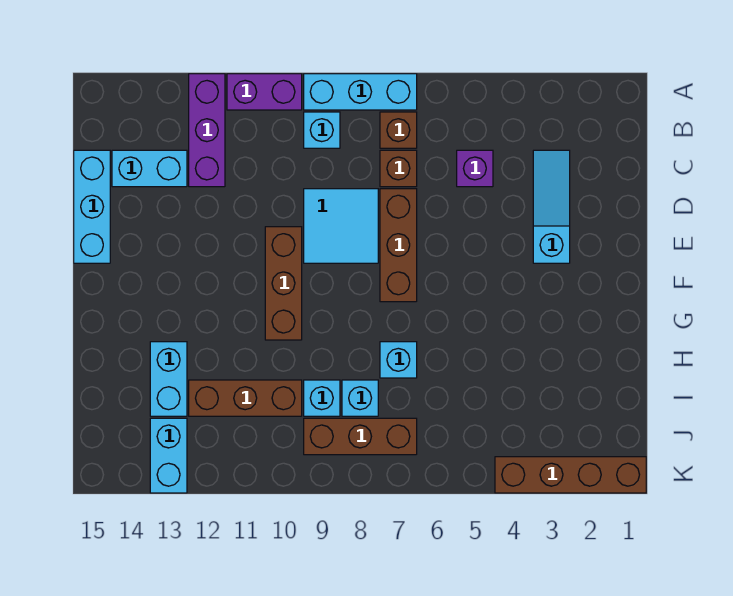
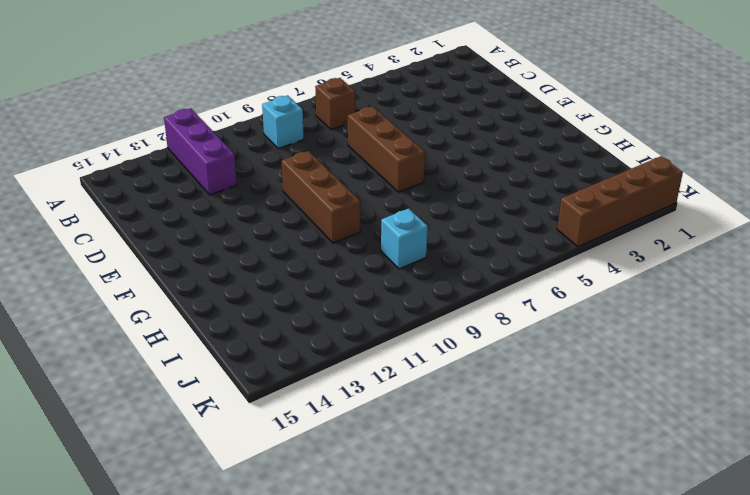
none -> cyan 1x3 brick [304,74,417,110]
none -> purple 1x2 brick [227,74,302,110]
none -> cyan 1x3 slope [533,150,570,263]

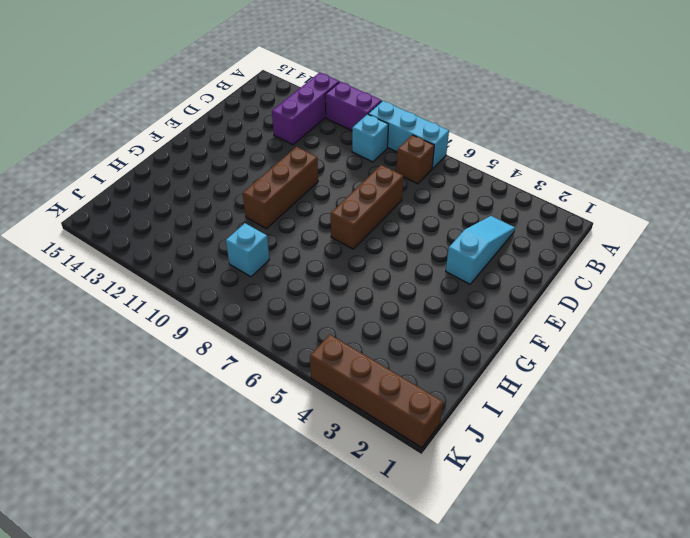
none -> purple 1x1 brick [457,150,493,187]
none -> brown 1x1 brick [380,150,417,187]
none -> cyan 1x2 brick [112,150,187,187]

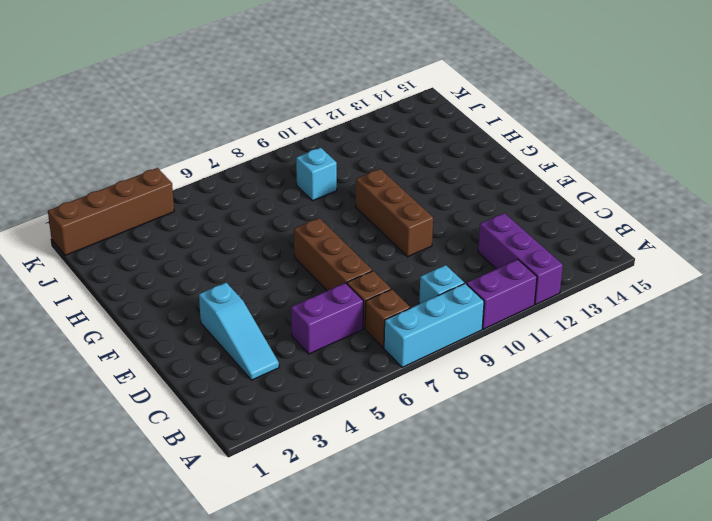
purple 1x2 brick [291,283,363,354] -> purple 1x1 brick [457,150,493,187]
none -> cyan 1x2 brick [112,150,187,187]
none -> cyan 1x3 brick [74,150,110,263]
none -> cyan 2x2 tile [304,189,378,263]

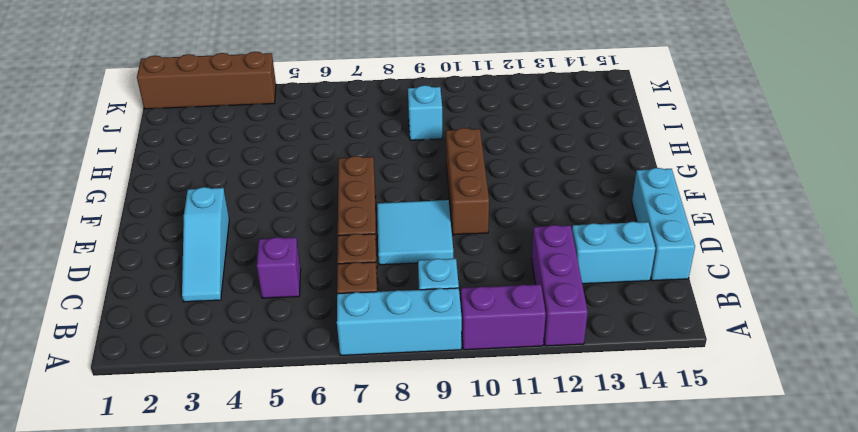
none -> cyan 1x1 brick [380,342,417,378]
none -> cyan 1x2 brick [150,342,187,416]
none -> cyan 1x1 brick [342,380,378,416]

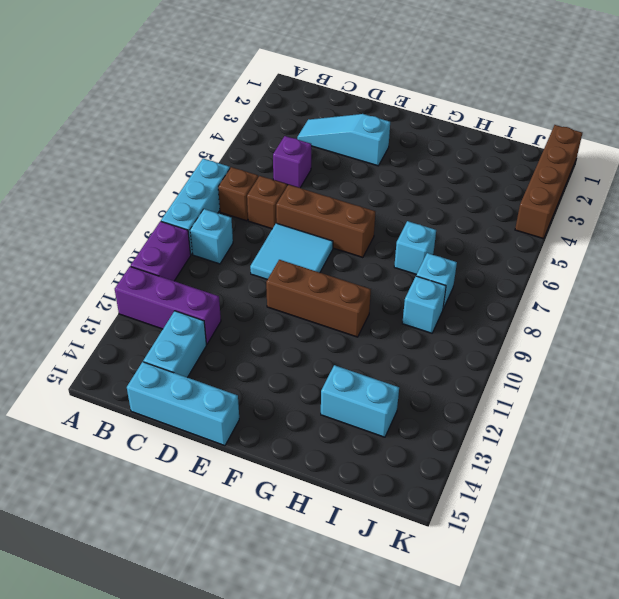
none -> brown 1x3 brick [189,380,302,416]
none -> brown 1x3 brick [304,418,417,455]
none -> cyan 1x2 brick [150,418,187,493]

